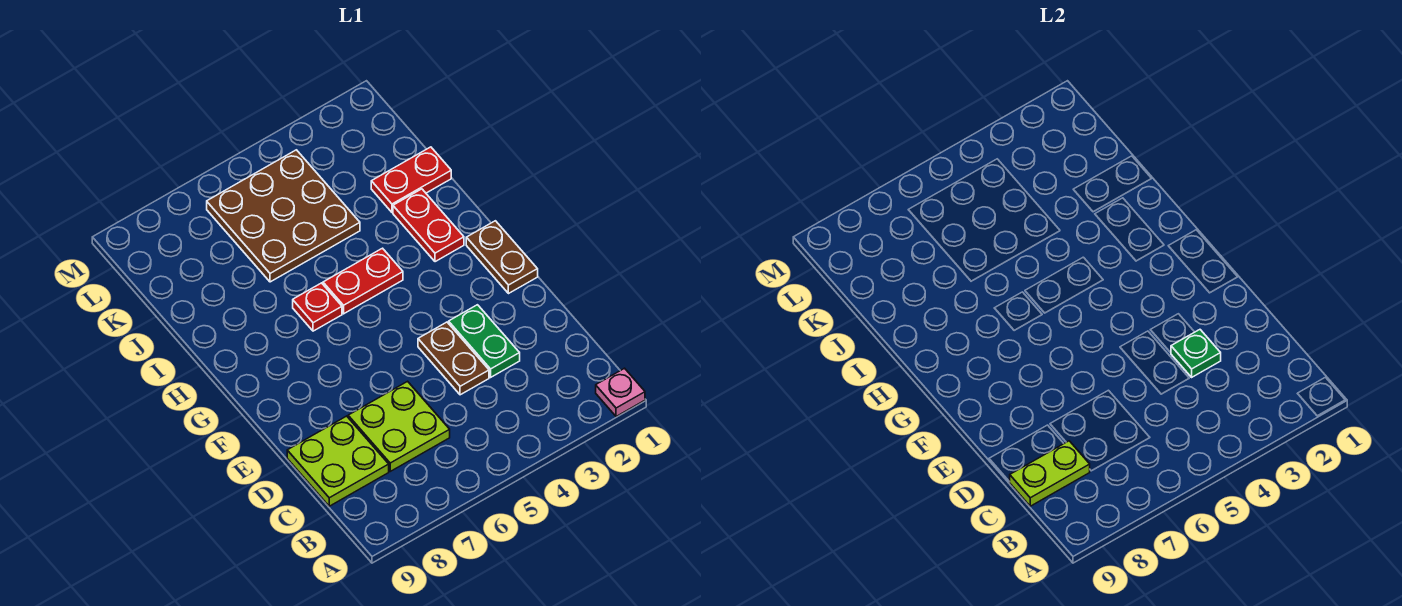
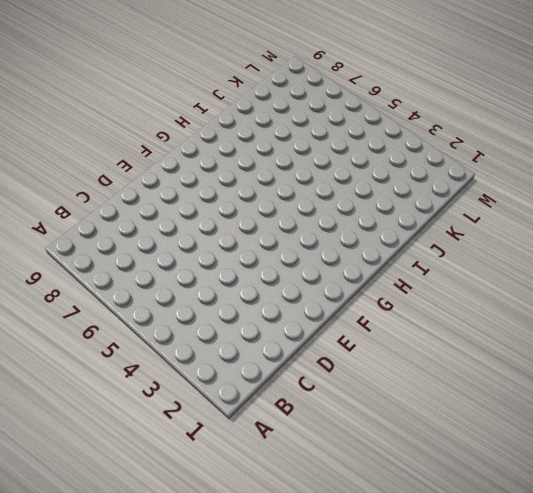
none -> pink 1x1 plate [596,368,645,416]
none -> lime 2x2 plate [348,381,450,471]
none -> lime 2x2 plate [287,416,389,506]

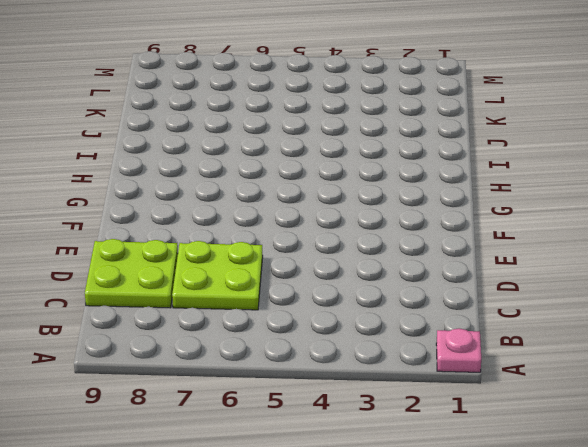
none -> green 1x2 plate [449,305,520,377]
none -> brown 1x2 plate [418,322,489,395]
none -> brown 1x2 plate [466,221,538,294]

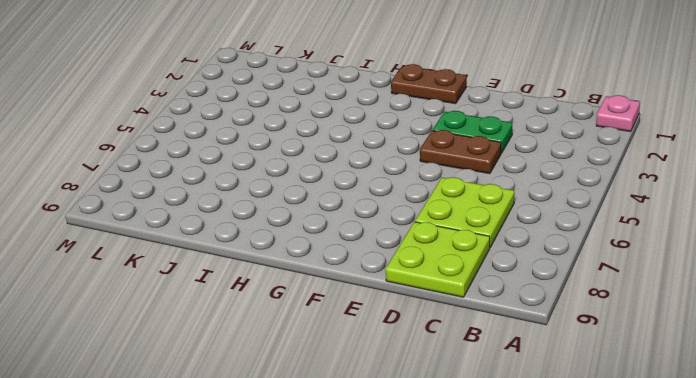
none -> red 1x2 plate [393,189,464,262]
none -> red 1x2 plate [323,248,403,314]
none -> red 1x1 plate [293,283,342,331]

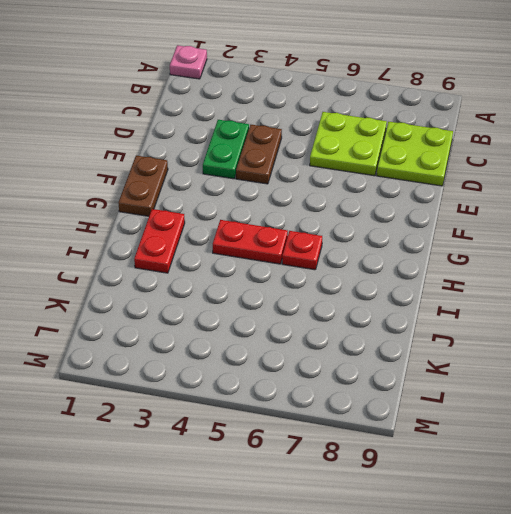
none -> red 1x2 plate [371,147,451,212]
none -> brown 3x3 plate [207,150,360,282]
none -> lime 1x2 plate [1010,441,1090,506]

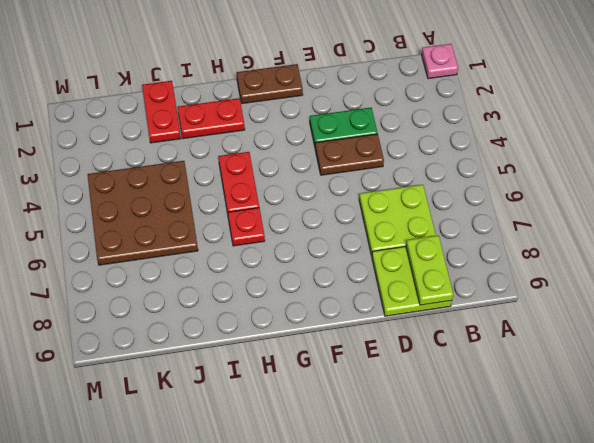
none -> green 1x1 plate [1171,330,1221,377]

